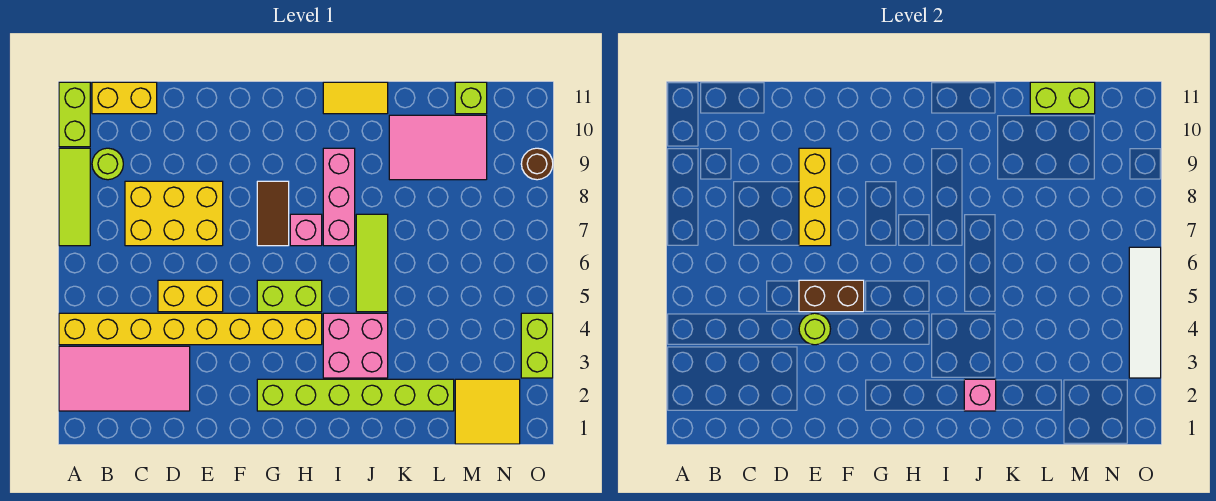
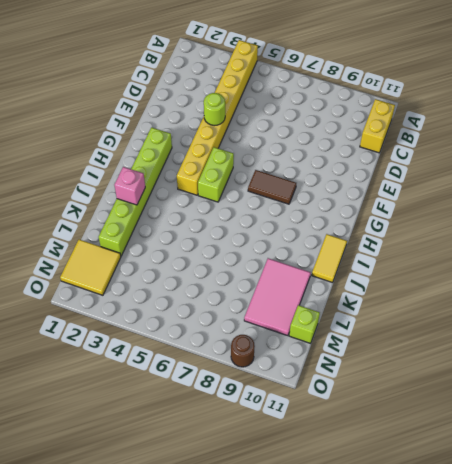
none -> pink 2x4 tile [59,346,190,411]
none -> lime 1x3 tile [59,148,90,246]
none -> lime 1x2 brick [59,82,90,147]

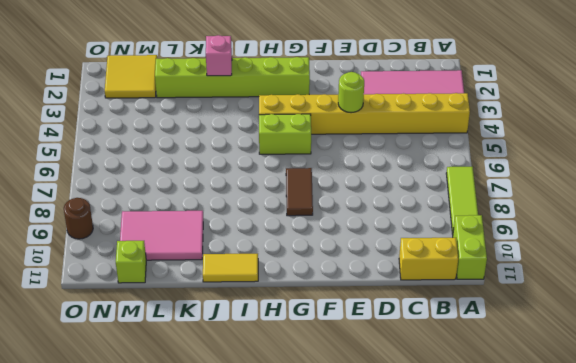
none -> lime 1x1 round brick [92,148,123,180]
none -> yellow 2x3 brick [125,181,223,246]
none -> yellow 1x2 brick [158,280,223,312]

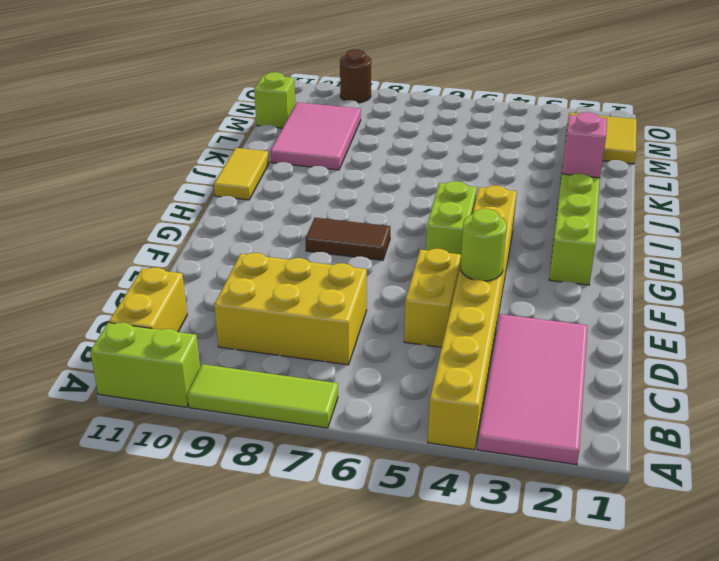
yellow 2x3 brick [214,253,367,365] -> yellow 2x3 brick turned to [125,181,223,246]
none -> lime 1x1 round brick [92,148,123,180]
none -> pink 1x1 brick [290,214,322,246]
none -> pink 2x2 brick [323,313,388,378]

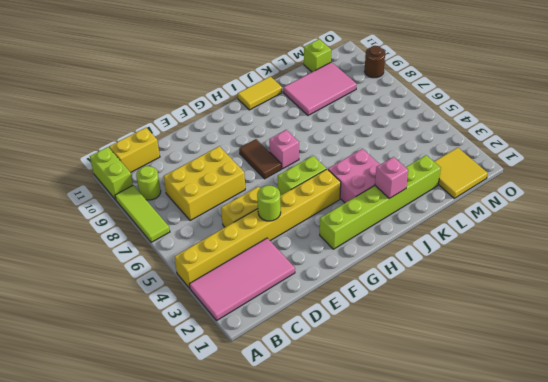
none -> pink 1x3 brick [323,148,355,246]
none -> lime 1x3 tile [356,214,388,312]
none -> lime 1x2 brick [521,313,553,378]

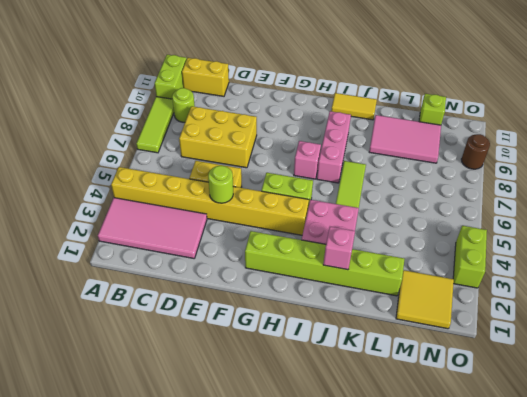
none -> brown 1x2 tile [257,181,289,246]
none -> brown 1x2 brick [799,280,864,312]
none -> yellow 1x3 brick [799,148,831,246]

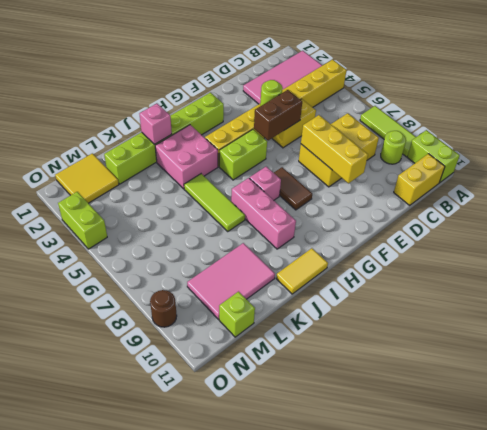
none -> lime 1x2 brick [1030,82,1095,114]
none -> white 1x4 tile [1129,247,1161,378]

